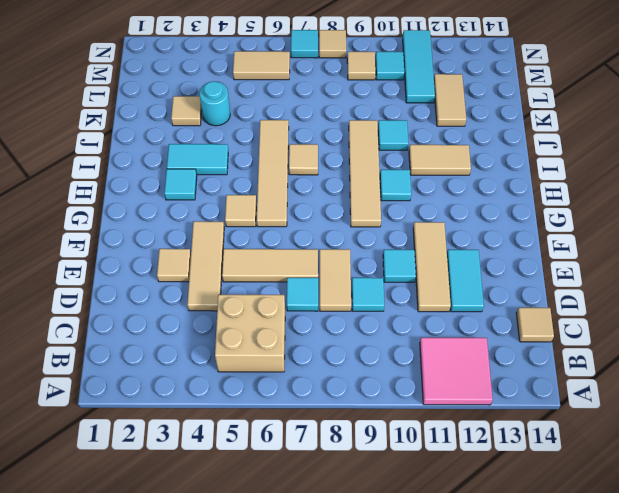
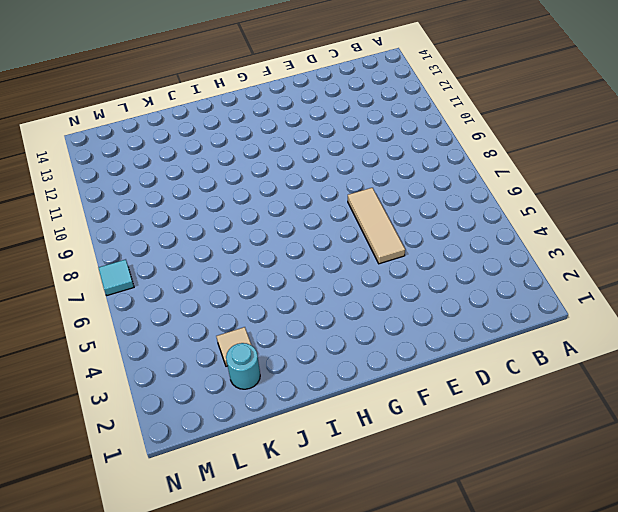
cyan 1x1 round brick [226,343,260,389] -> cyan 1x1 round brick moved to [199,81,230,126]
none -> pink 2x2 tile [420,338,493,405]
none -> tan 2x2 brick [215,295,285,372]
none -> tan 1x1 tile [516,308,554,342]
none -> tan 1x3 tile [187,221,224,311]

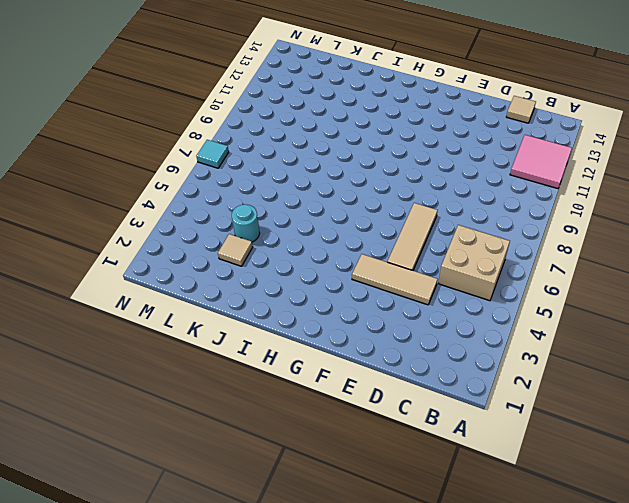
none -> cyan 1x1 tile [287,278,318,311]
none -> tan 1x2 tile [320,249,351,311]
none -> cyan 1x1 tile [352,278,384,311]
none -> tan 1x3 tile [413,222,451,312]

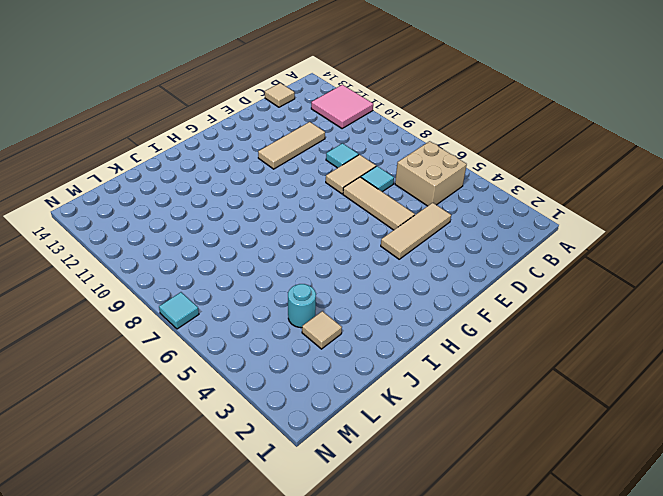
none -> cyan 1x2 tile [447,250,484,312]
none -> tan 1x1 tile [157,249,191,282]
none -> cyan 1x1 tile [383,250,416,282]
none -> tan 1x1 tile [225,195,256,227]

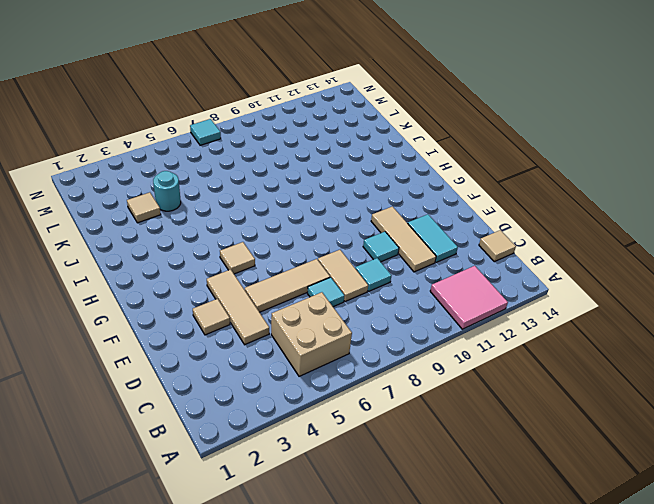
none -> tan 1x4 tile [257,120,289,227]
none -> tan 1x4 tile [349,120,381,227]
none -> cyan 1x1 tile [164,169,197,200]
none -> cyan 1x1 tile [380,170,411,201]

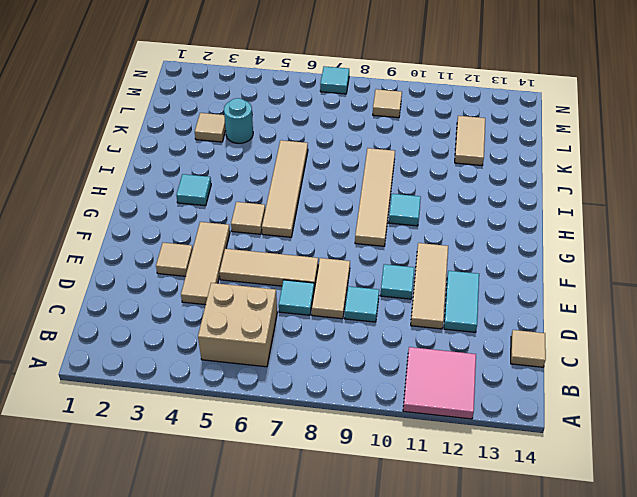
none -> cyan 1x2 tile [167,144,228,175]
none -> tan 1x1 tile [289,144,318,175]
none -> tan 1x2 tile [409,145,471,175]
none -> cyan 1x1 tile [378,120,408,150]

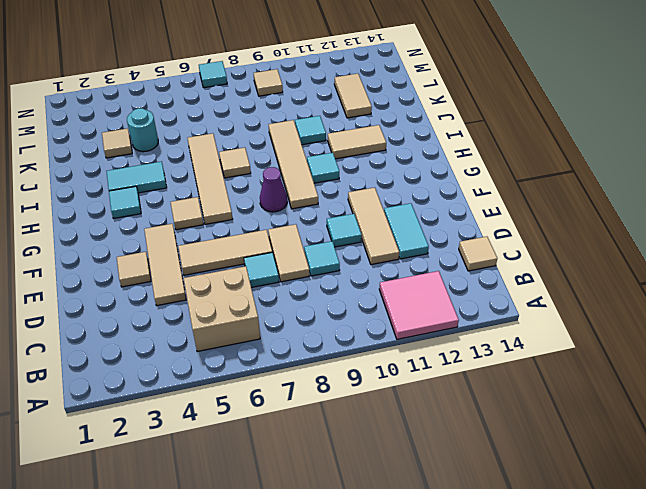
purple 1x1 cone [260,167,287,212] -> none
none -> cyan 1x3 tile [403,30,435,103]
none -> tan 1x2 tile [233,51,290,80]
none -> cyan 1x1 tile [376,52,404,80]
none -> tan 1x1 tile [319,30,346,58]

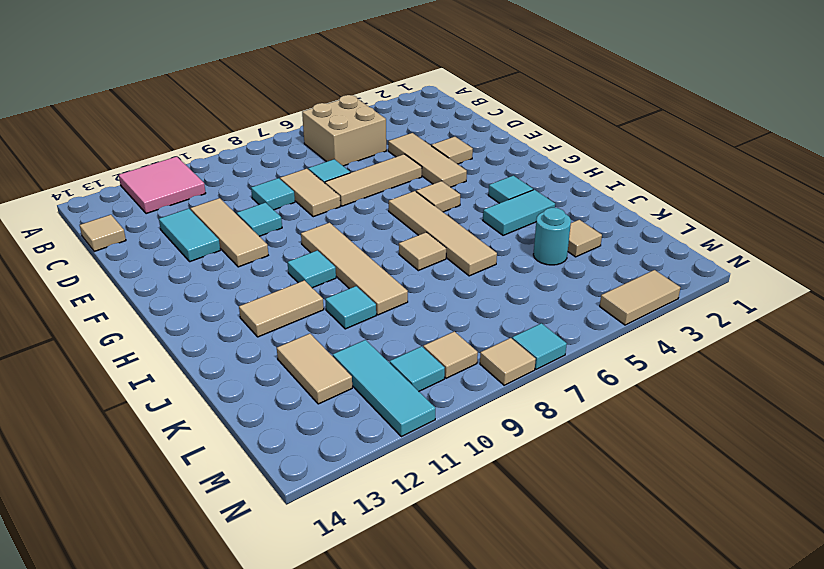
tan 1x2 tile [600,270,680,325] -> tan 1x2 tile moved to [233,51,290,80]

